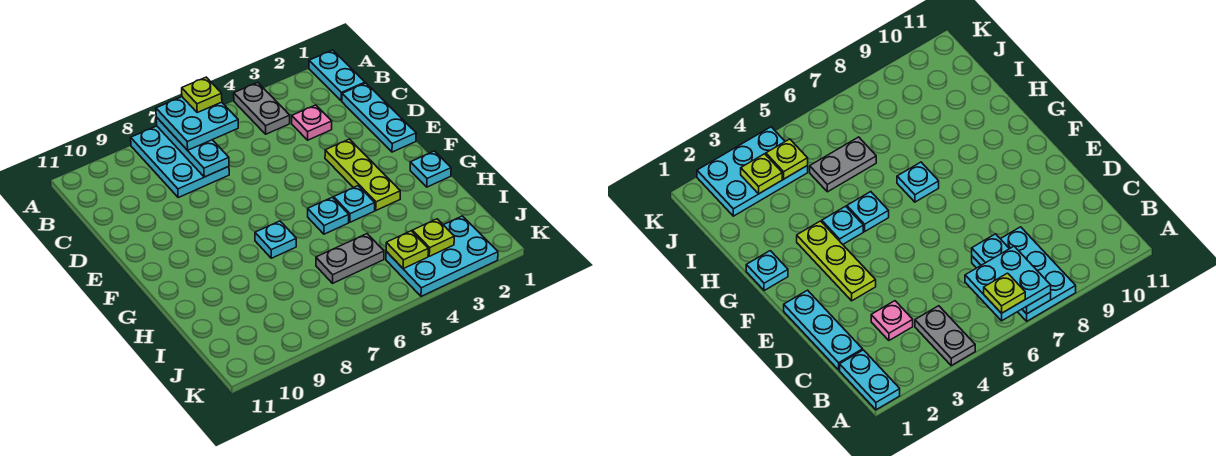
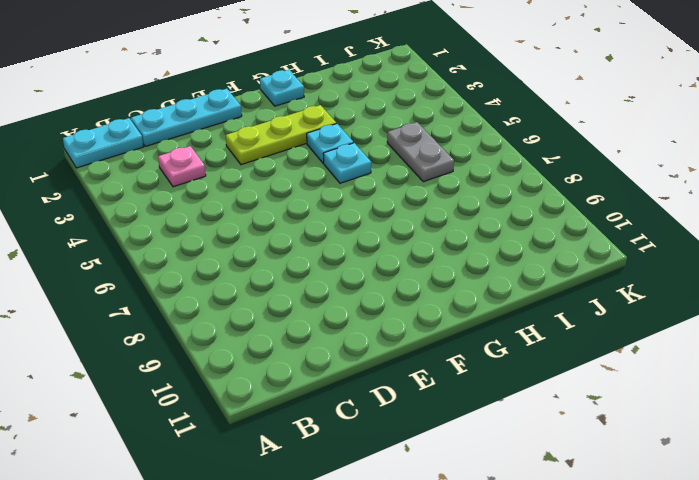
none -> grey 1x2 plate [234,83,290,134]
none -> cyan 2x3 plate [131,126,229,197]
none -> cyan 1x1 plate [255,221,296,258]

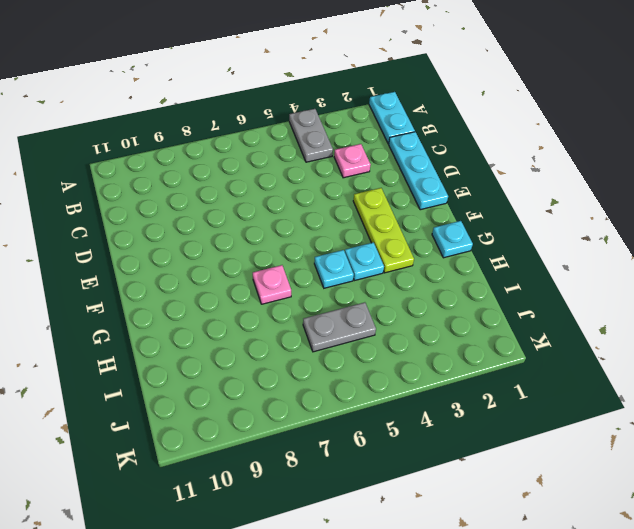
pink 1x1 plate [253,265,291,304] -> cyan 1x1 plate [255,221,296,258]
none -> cyan 2x3 plate [131,126,229,197]
none -> cyan 2x3 plate [386,216,498,296]
none -> cyan 1x3 plate [156,117,229,177]

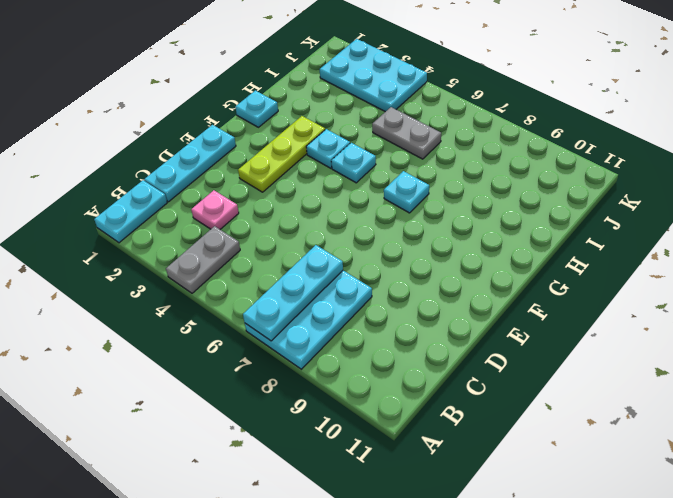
none -> lime 1x1 plate [412,219,454,256]
none -> lime 1x1 plate [386,231,428,268]
none -> cyan 2x2 plate [156,97,238,150]

